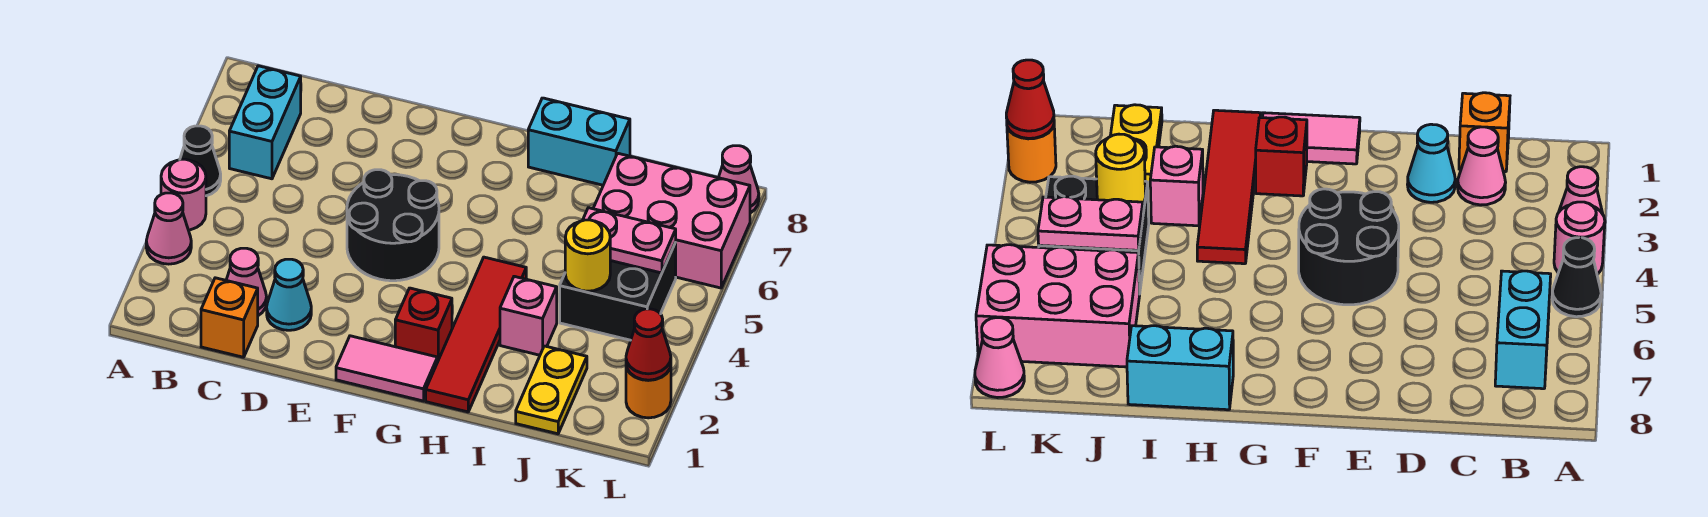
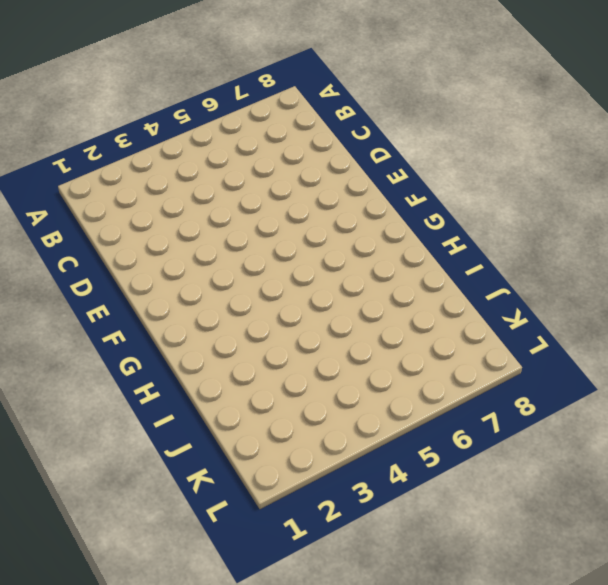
none -> pink 1x1 cone [146,193,191,264]
none -> pink 1x1 round brick [161,159,206,230]
none -> black 1x1 cone [180,126,221,196]

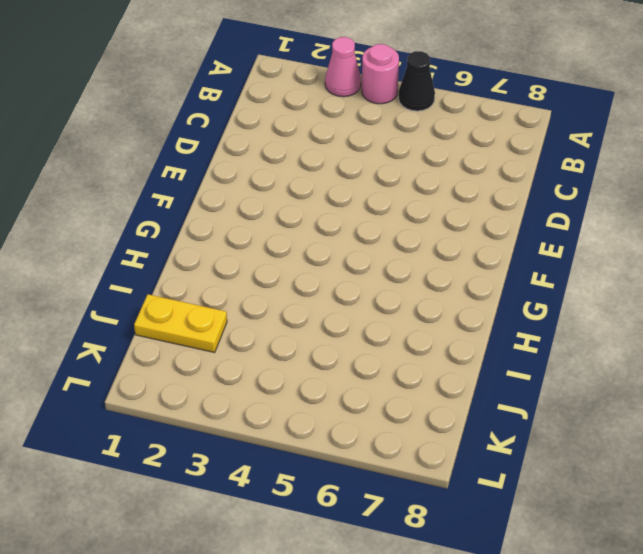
none -> cyan 1x2 brick [229,66,301,179]
none -> orange 1x1 brick [201,278,258,357]
none -> pink 1x1 cone [226,248,267,315]

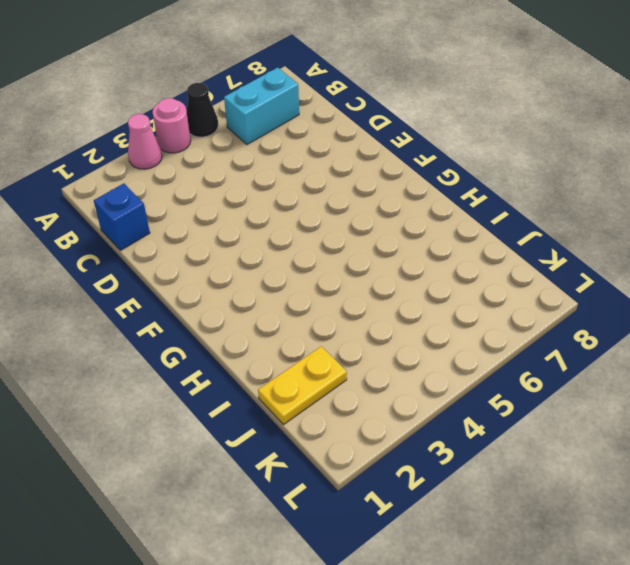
blue 1x1 brick [94,183,150,250] -> orange 1x1 brick [201,278,258,357]
none -> pink 1x1 cone [226,248,267,315]
none -> cyan 1x1 cone [267,259,311,330]
none -> black 2x2 round brick [347,170,439,281]

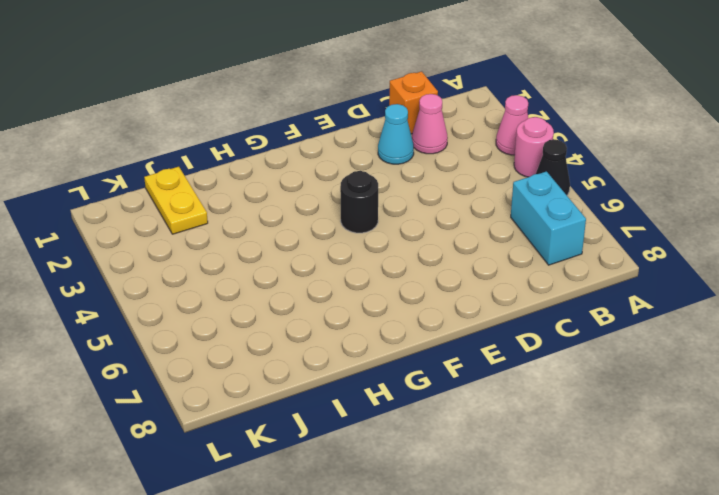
black 1x1 round brick [340,171,378,233] -> black 2x2 round brick [347,170,439,281]
none -> pink 1x2 tile [336,336,437,401]
none -> red 1x1 brick [395,288,452,362]
none -> red 1x4 tile [426,257,526,412]

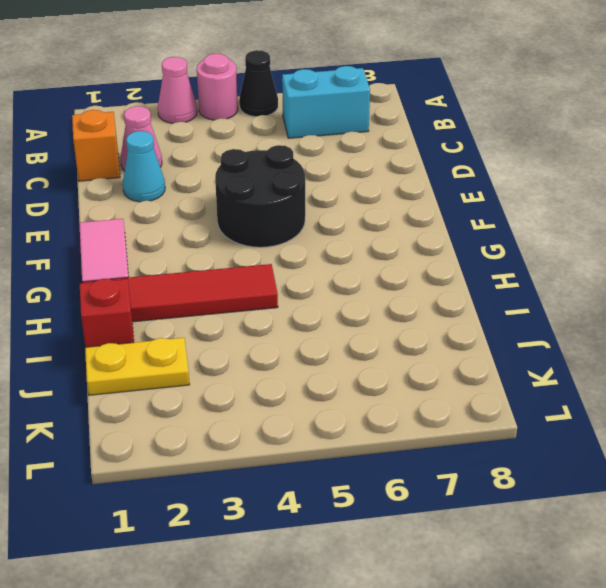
red 1x1 brick [80,279,134,347] -> red 1x1 brick moved to [395,288,452,362]
none -> cyan 1x2 brick [528,98,630,185]
none -> pink 1x1 brick [500,276,557,355]
none -> black 2x2 brick [560,243,676,340]

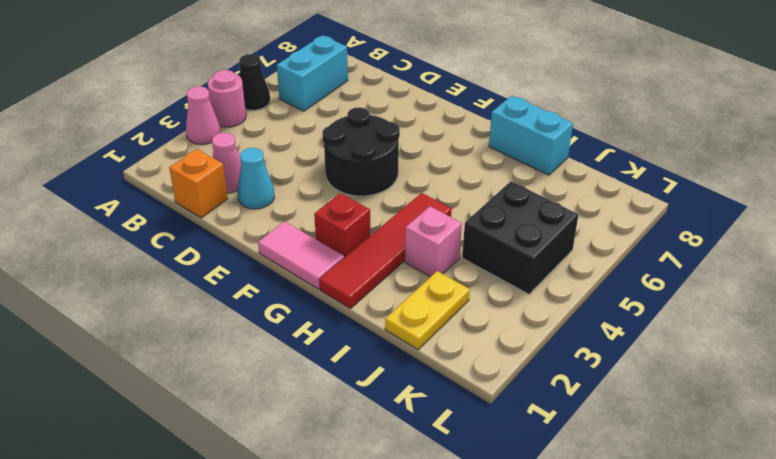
none -> pink 2x3 brick [593,153,750,288]
none -> orange 1x1 round brick [626,365,671,418]
none -> pink 1x1 cone [719,146,759,213]

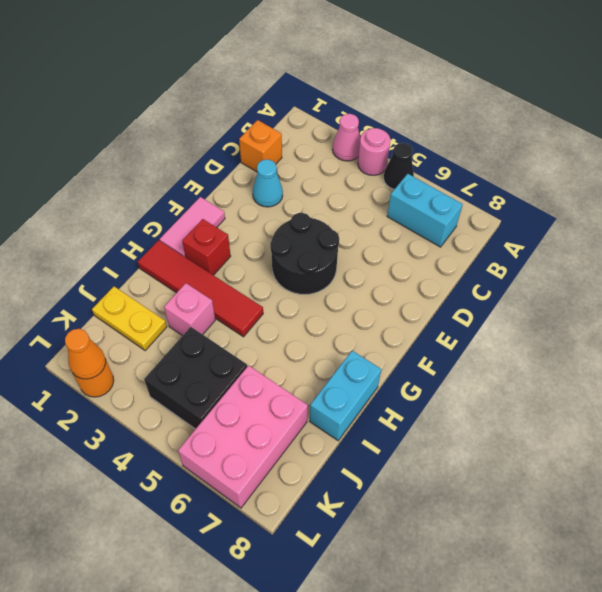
orange 1x1 cone [65,329,106,379] -> red 1x1 cone [626,309,671,380]
none -> pink 1x1 cone [226,248,267,315]
none -> pink 1x1 cone [719,146,759,213]
none -> yellow 1x1 round brick [565,220,610,291]

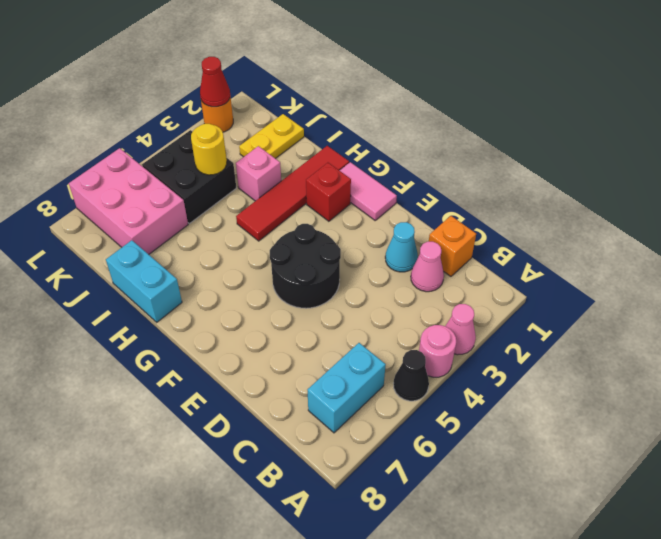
none -> pink 1x1 cone [719,146,759,213]
none -> pink 1x2 plate [582,208,676,273]

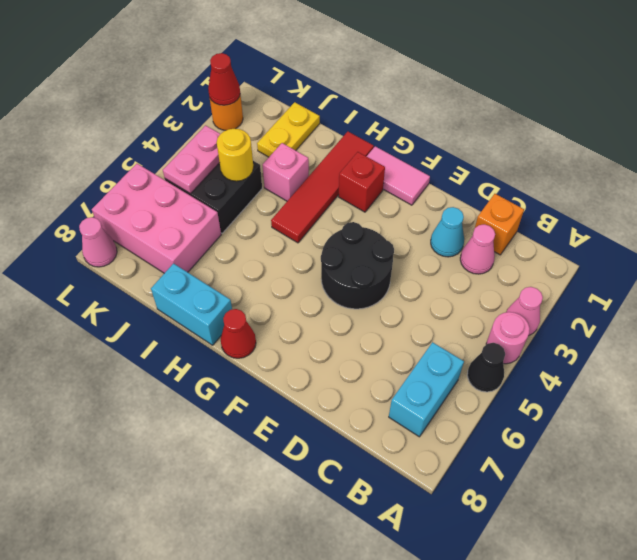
red 1x1 cone [221,309,256,358] -> none
pink 1x2 plate [163,125,220,194] -> pink 1x2 plate turned to [582,208,676,273]

